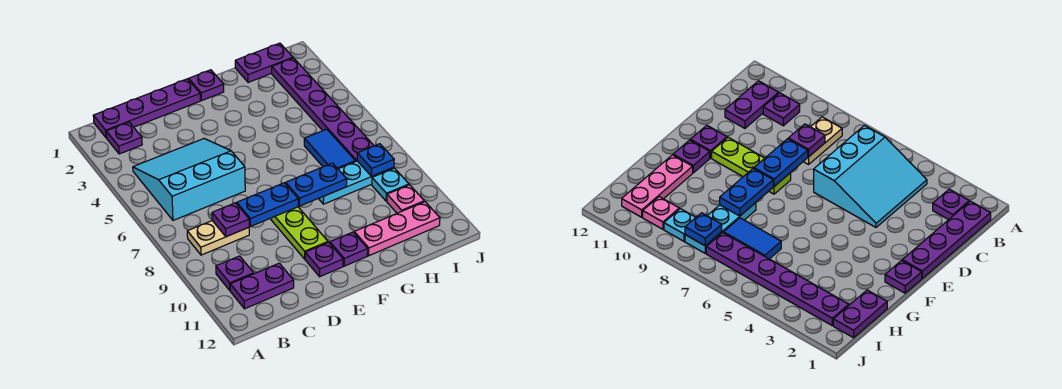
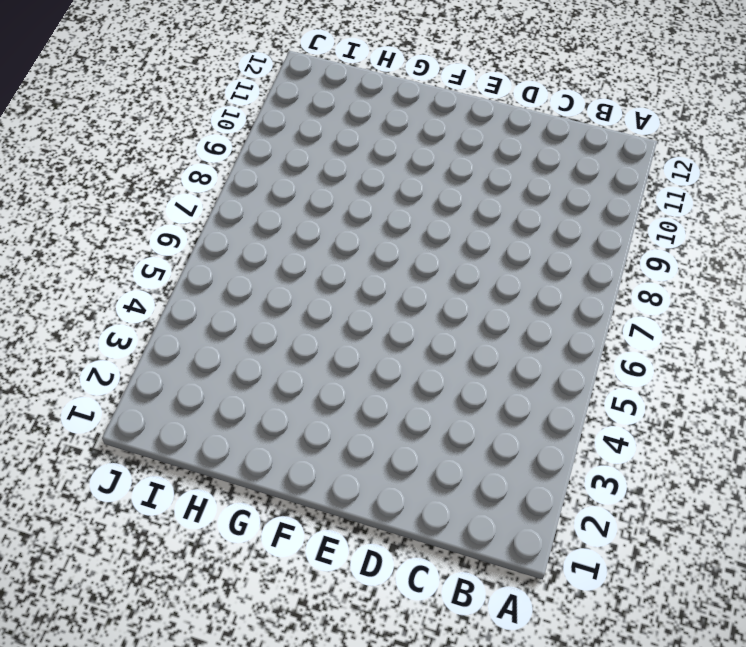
none -> purple 1x4 plate [93,79,200,138]
none -> purple 1x1 plate [106,122,142,154]
none -> cyan 3x3 slope [133,139,245,220]

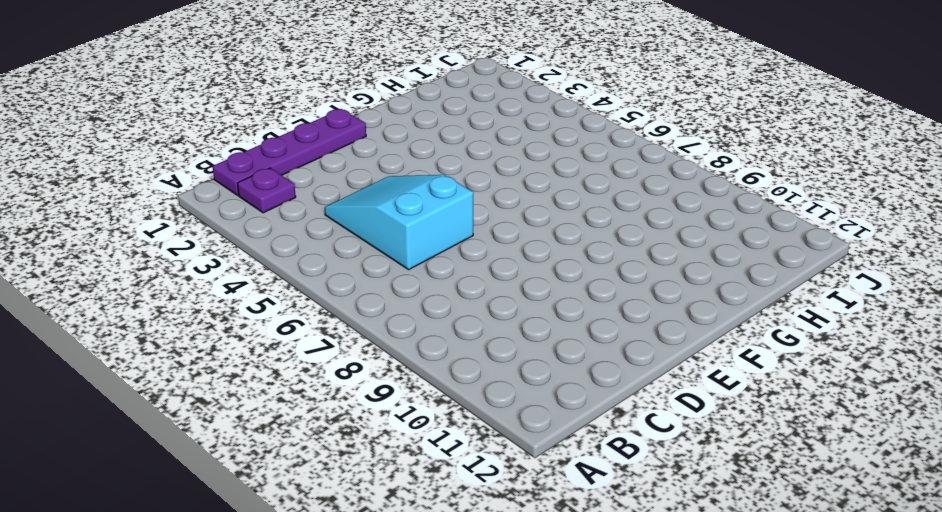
cyan 2x3 slope [325,175,473,270] -> cyan 3x3 slope [133,139,245,220]
none -> tan 1x2 plate [187,221,249,255]
none -> purple 1x1 plate [216,256,254,290]
none -> purple 1x2 plate [230,263,294,309]

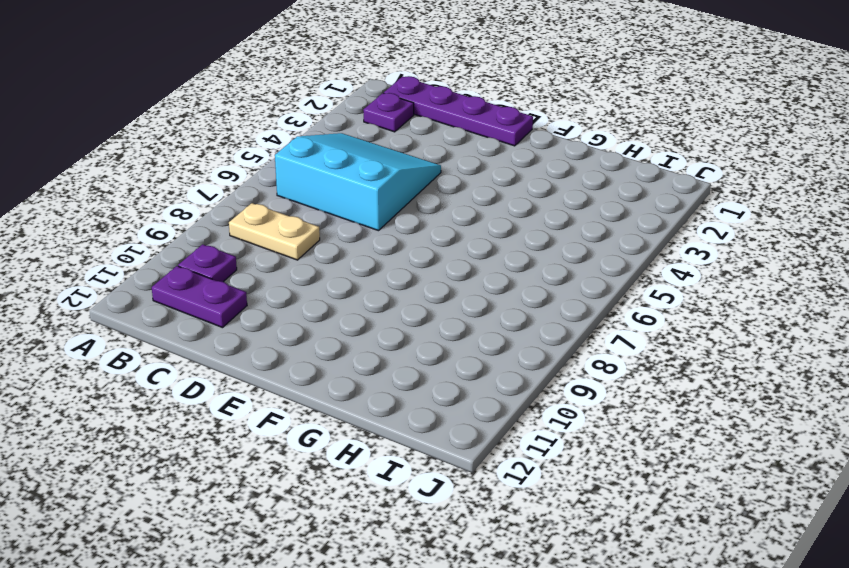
none -> lime 1x3 plate [270,207,328,259]
none -> purple 1x1 plate [305,242,343,277]
none -> purple 1x1 plate [189,70,224,101]

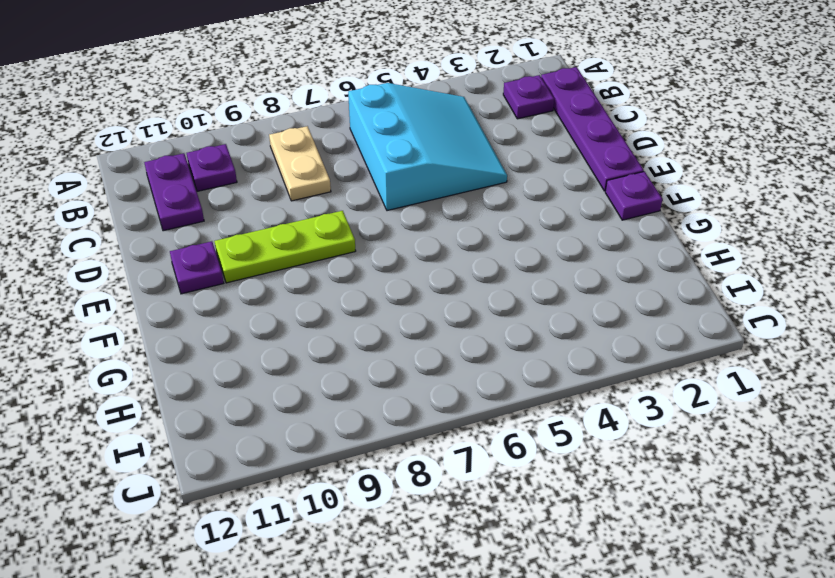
none -> purple 1x1 plate [330,232,368,266]
none -> cyan 1x3 plate [318,161,394,204]
none -> pink 1x3 plate [354,202,440,256]

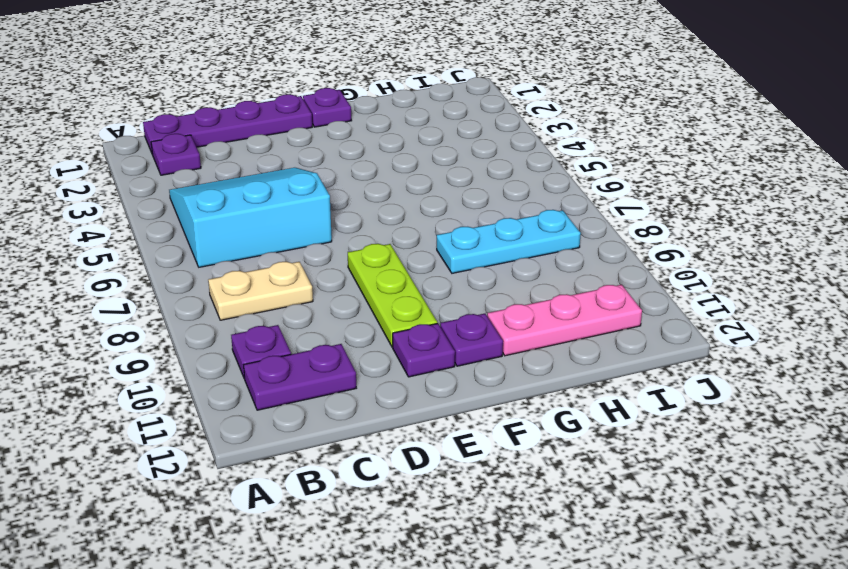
none -> purple 1x2 plate [235,43,293,82]
none -> blue 1x2 tile [304,129,355,169]
none -> purple 1x6 plate [272,58,374,162]

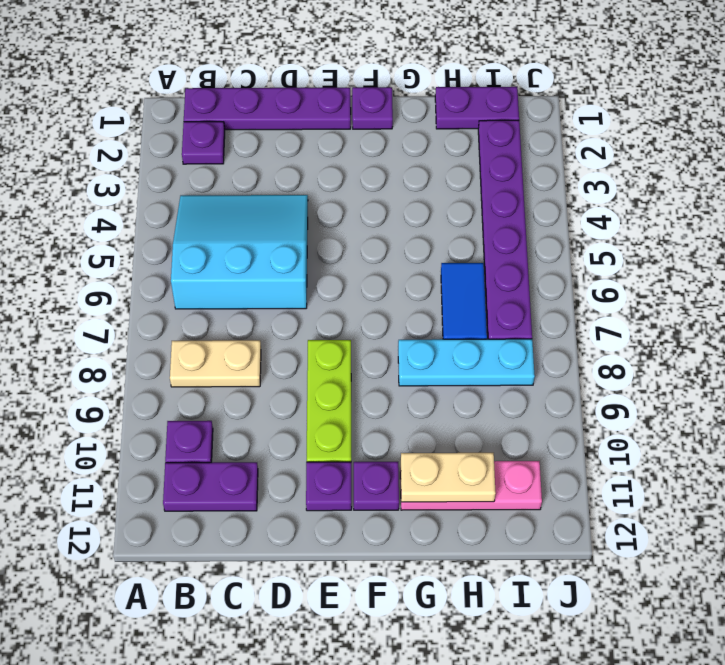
tan 1x2 plate [401,453,496,502] -> none
none -> cyan 1x1 plate [372,168,409,201]
none -> pink 1x1 plate [387,185,424,213]
none -> purple 1x1 plate [212,203,249,237]

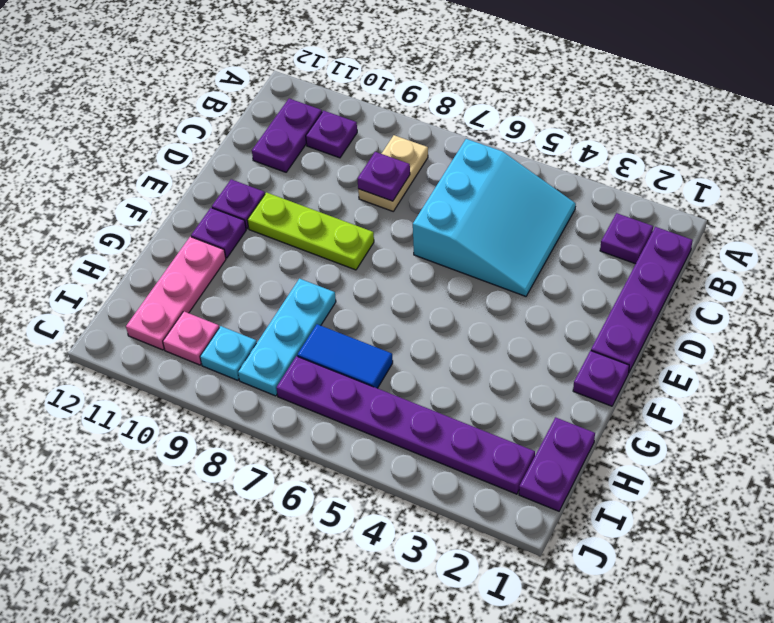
none -> blue 1x2 plate [237,183,298,226]
none -> blue 1x2 plate [286,163,347,206]
none -> blue 1x1 plate [357,144,394,176]

